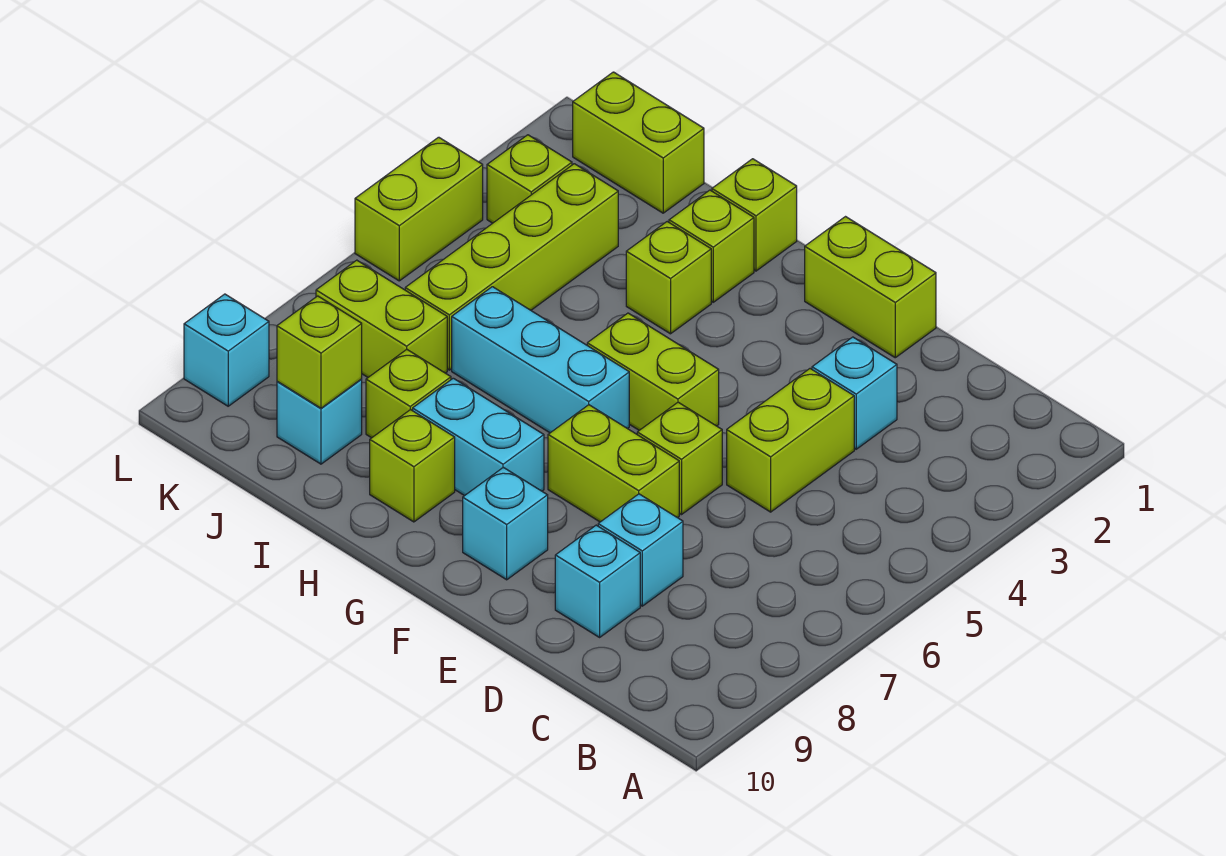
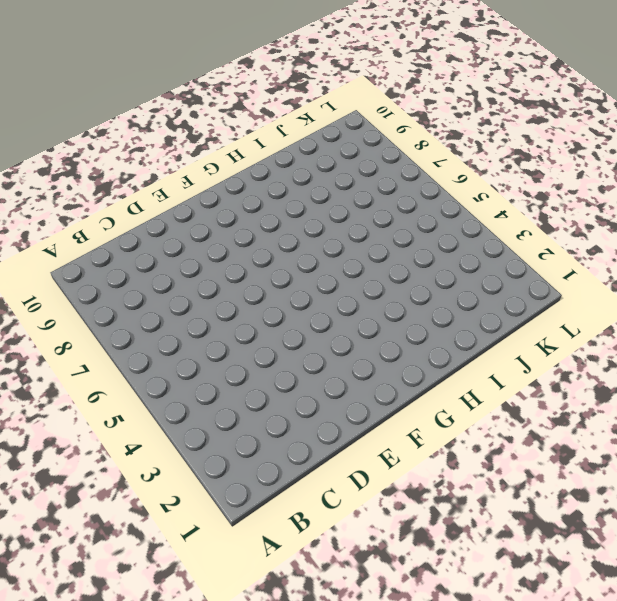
none -> cyan 1x1 brick [812,337,897,449]
none -> lime 1x2 brick [727,369,854,512]
none -> cyan 1x1 brick [598,494,683,606]

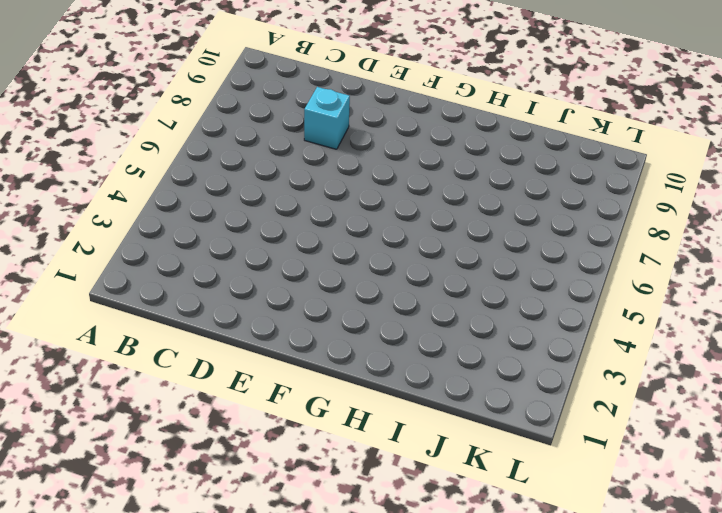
none -> cyan 1x1 brick [812,337,897,449]
none -> lime 1x2 brick [727,369,854,512]
none -> cyan 1x1 brick [555,525,640,637]

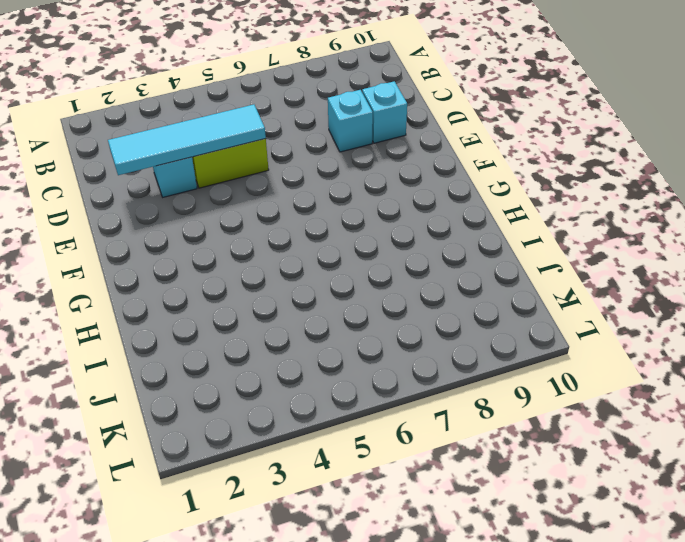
cyan 1x4 tile [108,105,266,175] -> none
none -> lime 1x2 brick [805,217,936,358]
none -> lime 1x1 brick [637,402,722,515]
none -> lime 1x2 brick [548,405,679,522]

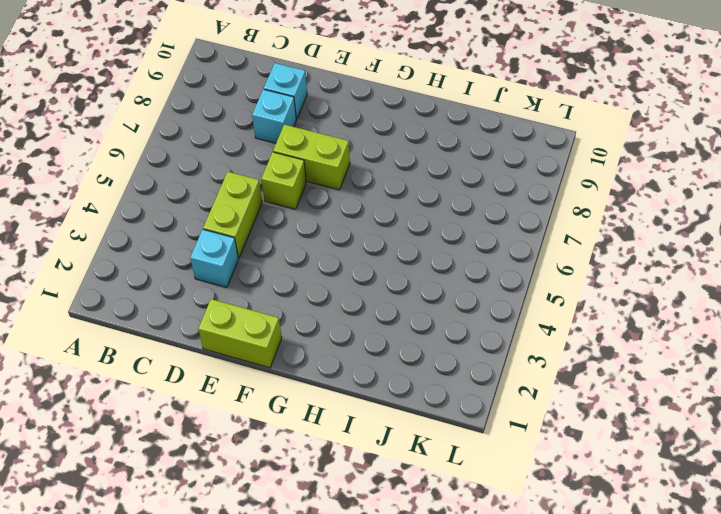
none -> lime 1x2 brick [587,313,719,430]
none -> cyan 1x1 brick [463,467,548,580]
none -> cyan 1x3 brick [452,287,629,433]

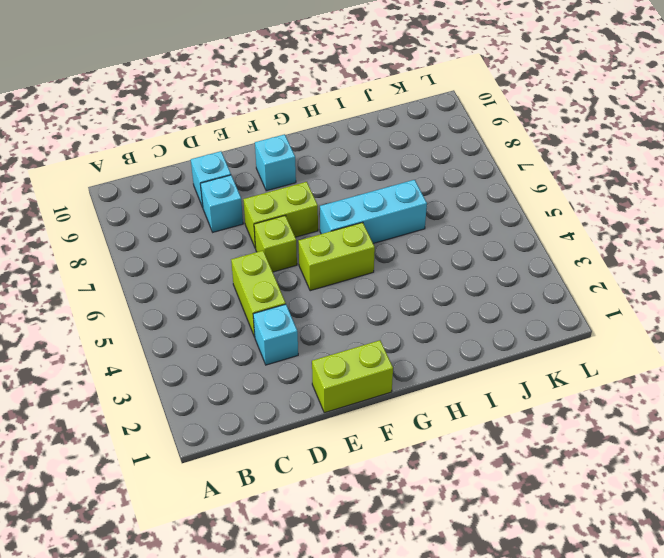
none -> cyan 1x2 brick [413,378,544,496]
none -> lime 1x1 brick [712,159,797,271]
none -> lime 1x1 brick [669,190,754,302]

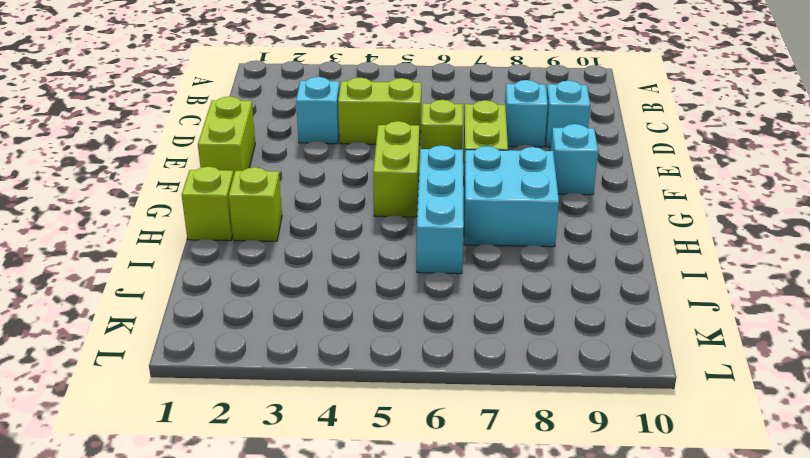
cyan 2x2 brick [464,146,559,247] -> cyan 1x2 brick [413,378,544,496]
none -> lime 1x1 brick [626,222,711,334]
none -> lime 1x1 brick [370,410,455,522]
none -> lime 1x1 brick [366,349,451,438]

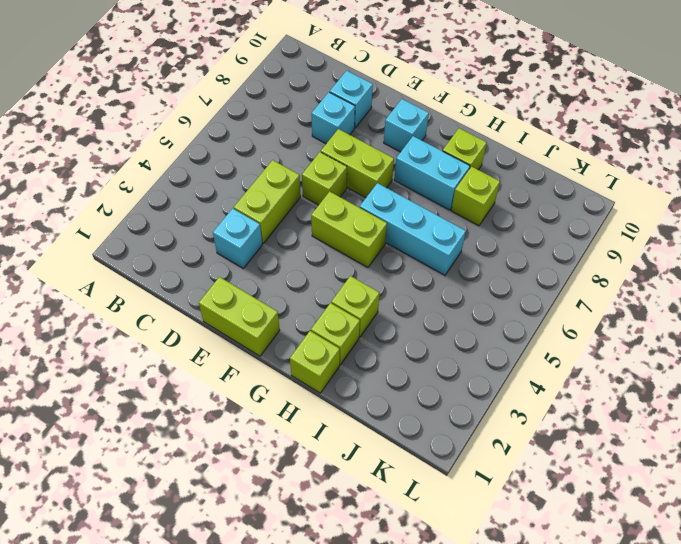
none -> lime 1x2 brick [573,72,704,213]
none -> lime 1x4 brick [405,164,618,370]
none -> lime 1x2 brick [316,260,447,377]

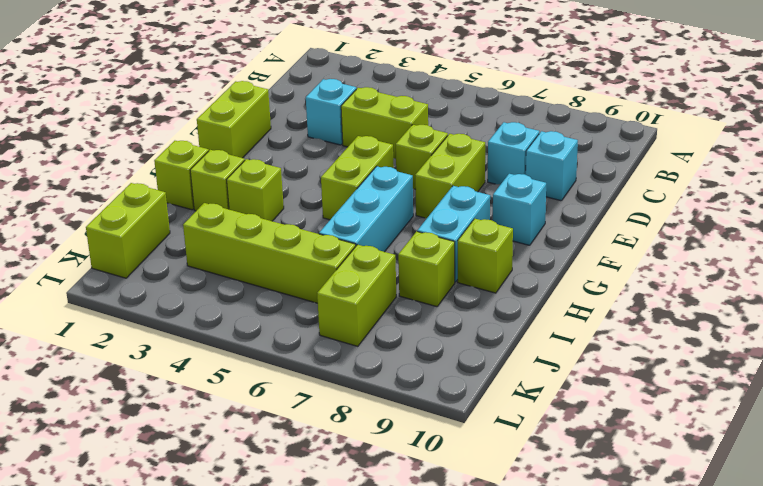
none -> cyan 1x1 brick [277,379,362,464]
none -> lime 1x1 brick [487,135,572,223]
none -> lime 1x2 brick [355,137,483,281]

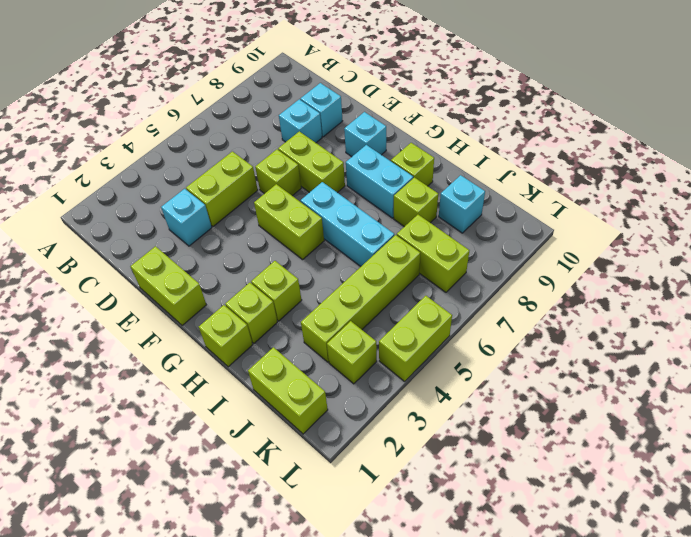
none -> cyan 1x1 brick [184,294,269,406]
none -> lime 1x1 brick [277,296,362,408]

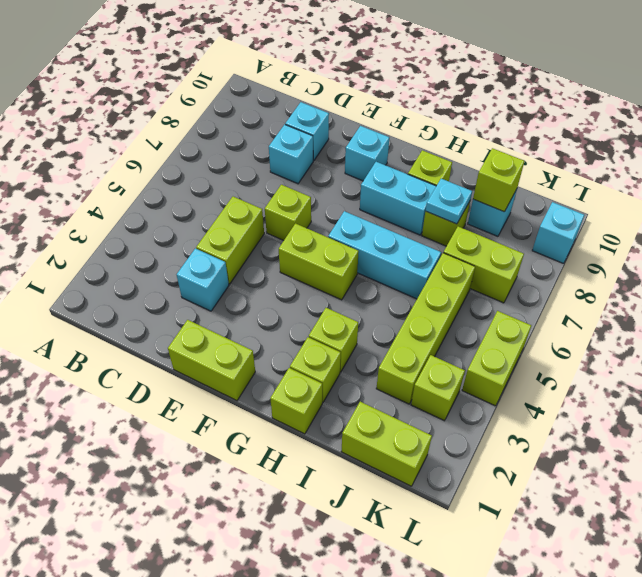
cyan 1x1 plate [426,179,472,224] -> none
none -> lime 1x2 brick [548,405,679,522]

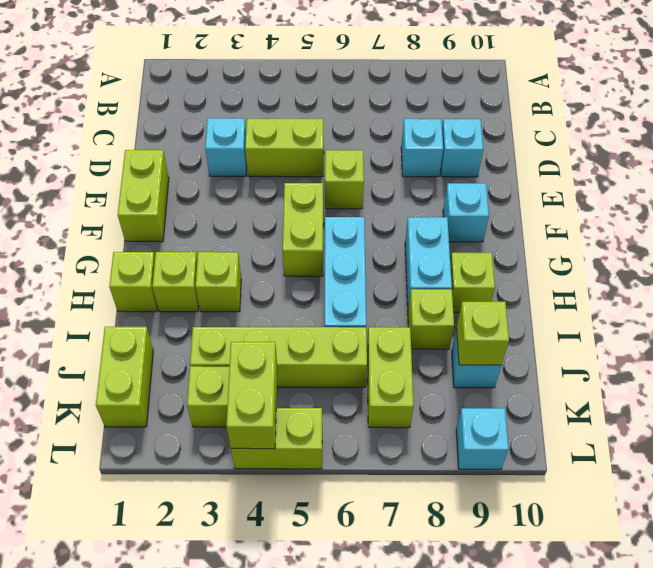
lime 1x2 brick [226,342,277,449] -> lime 1x2 brick moved to [548,405,679,522]

